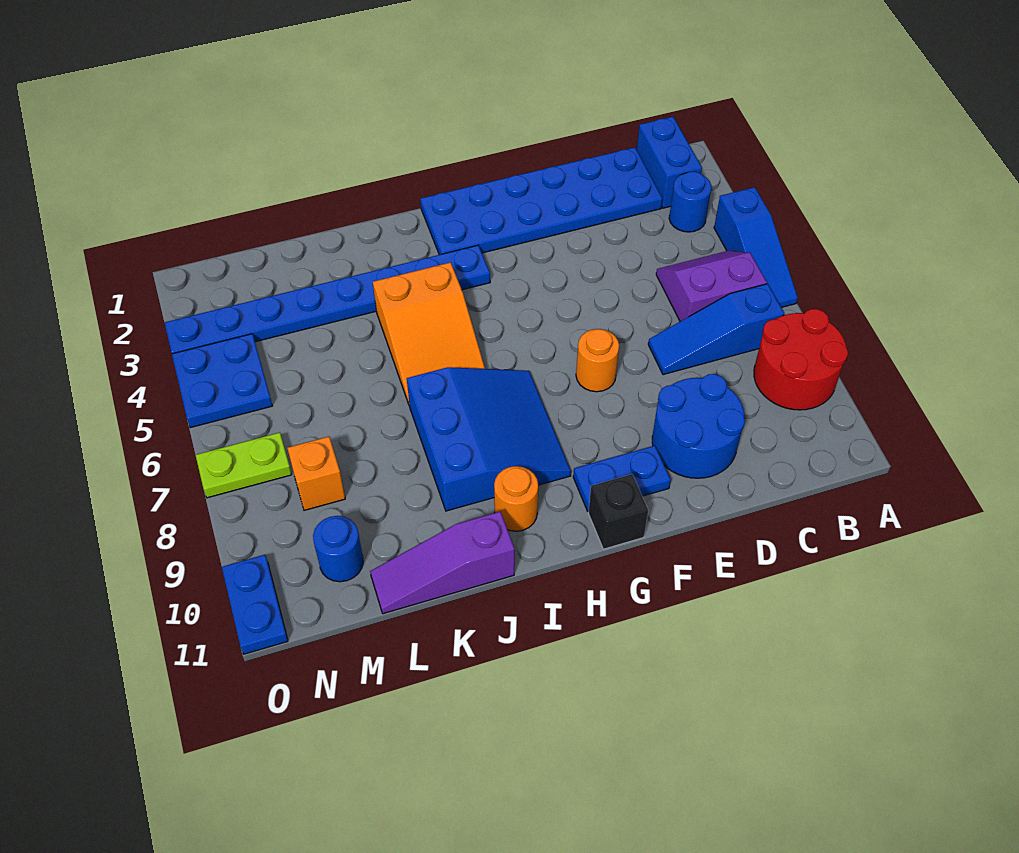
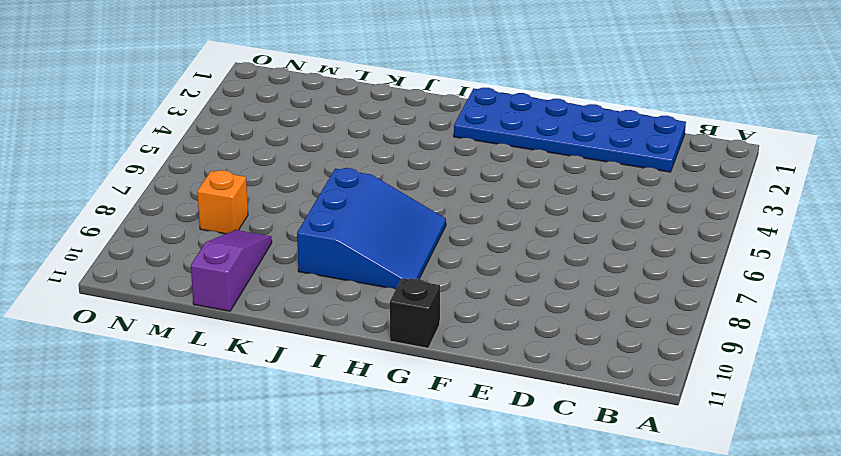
purple 1x3 slope [191,230,272,311] -> purple 1x3 slope turned to [370,512,515,614]
none -> blue 1x3 slope [714,187,798,308]
none -> red 2x2 round brick [754,309,848,410]
none -> blue 1x2 brick [637,117,702,208]

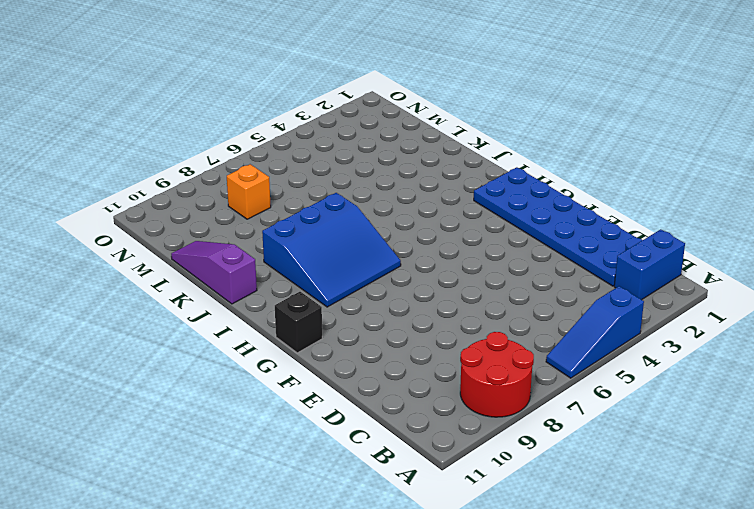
none -> blue 1x1 round brick [669,172,711,232]
none -> purple 2x2 slope [656,251,767,321]
none -> blue 1x3 slope [648,284,784,375]

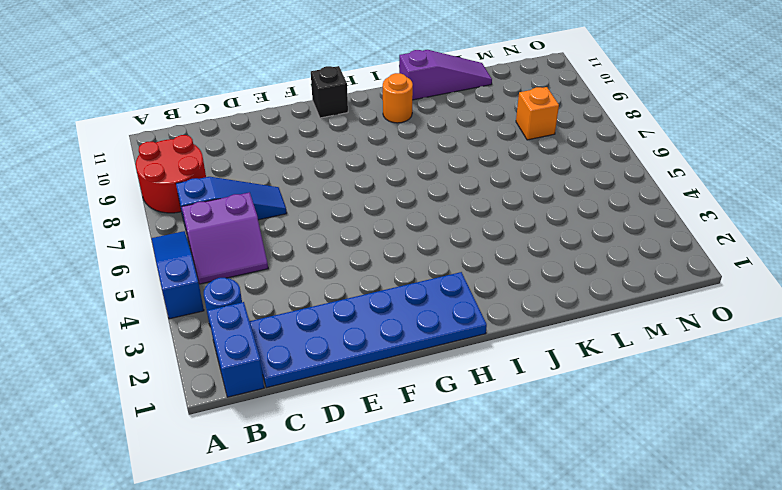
none -> blue 2x2 round brick [652,374,745,478]
none -> orange 1x1 round brick [576,329,619,392]
none -> blue 1x2 plate [573,446,671,512]

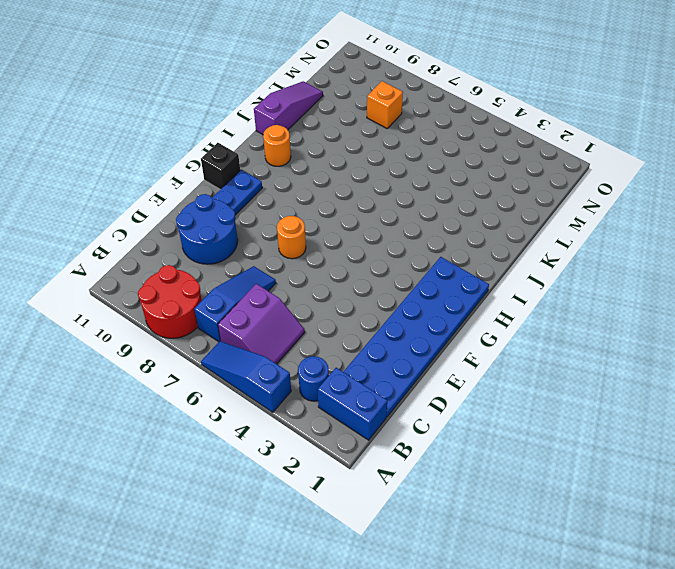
none -> blue 1x8 plate [164,245,490,354]
none -> blue 3x3 slope [407,367,571,511]
none -> orange 2x3 slope [373,262,485,406]

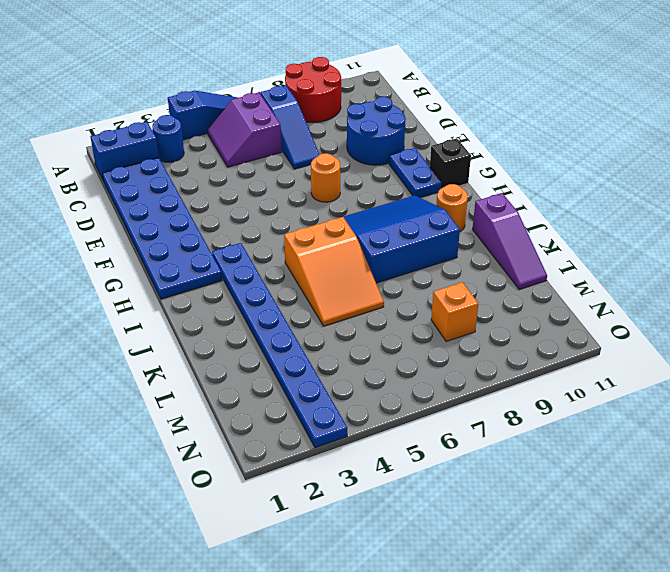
orange 2x3 slope [284,217,384,326] -> orange 2x3 slope turned to [373,262,485,406]
none -> blue 1x1 round brick [313,516,363,582]
none -> blue 2x2 plate [172,334,272,428]
none -> lime 1x2 plate [196,432,292,498]

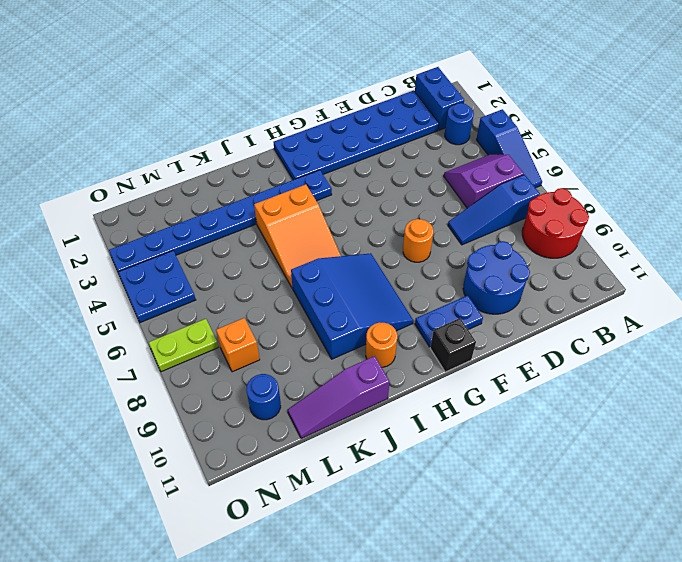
none -> blue 1x2 plate [222,555,288,654]

